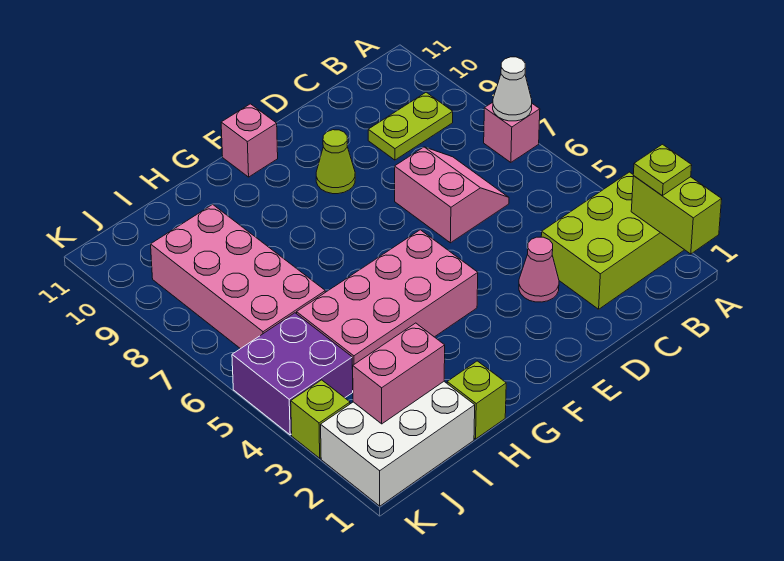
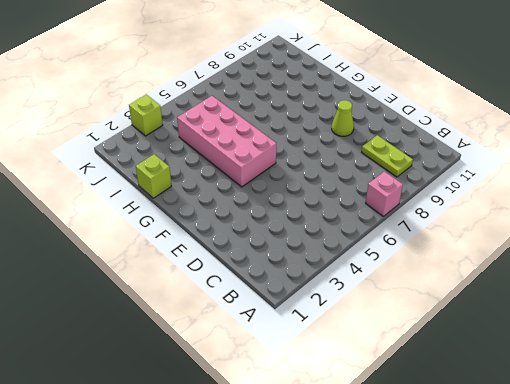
none -> lime 2x3 brick [541,172,684,309]
none -> pink 2x2 slope [395,147,509,243]
none -> pink 1x1 cone [519,237,559,302]

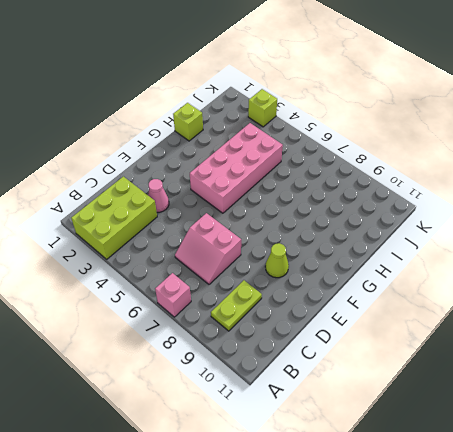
none -> pink 1x1 brick [221,104,278,177]
none -> white 2x3 brick [321,382,475,506]
none -> pink 2x4 brick [151,204,325,349]

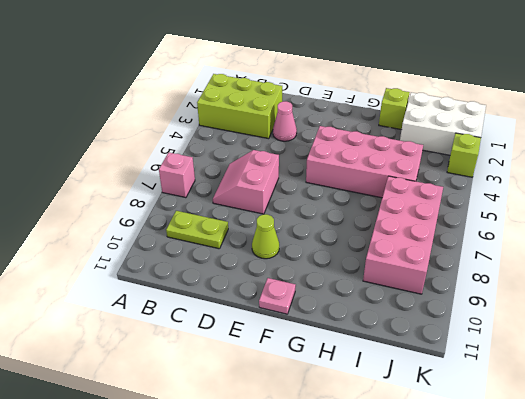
pink 1x1 plate [259,278,296,314] -> pink 1x1 brick [221,104,278,177]
none -> purple 2x2 brick [232,313,353,435]
none -> lime 1x2 brick [631,176,722,254]
none -> white 1x1 cone [493,57,532,121]

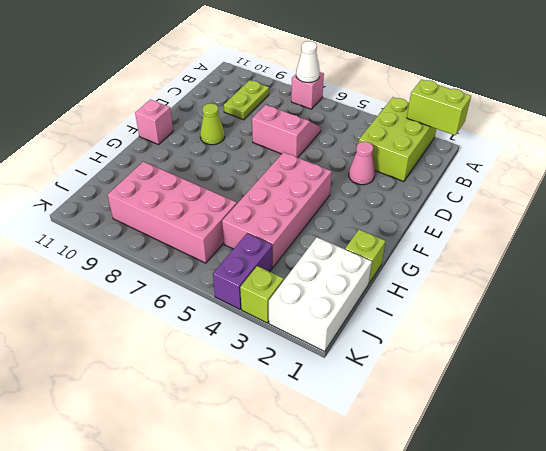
purple 1x2 brick [213,233,272,309] -> purple 2x2 brick [232,313,353,435]
none -> pink 1x2 brick [353,323,445,424]
none -> lime 1x1 plate [633,144,692,196]

